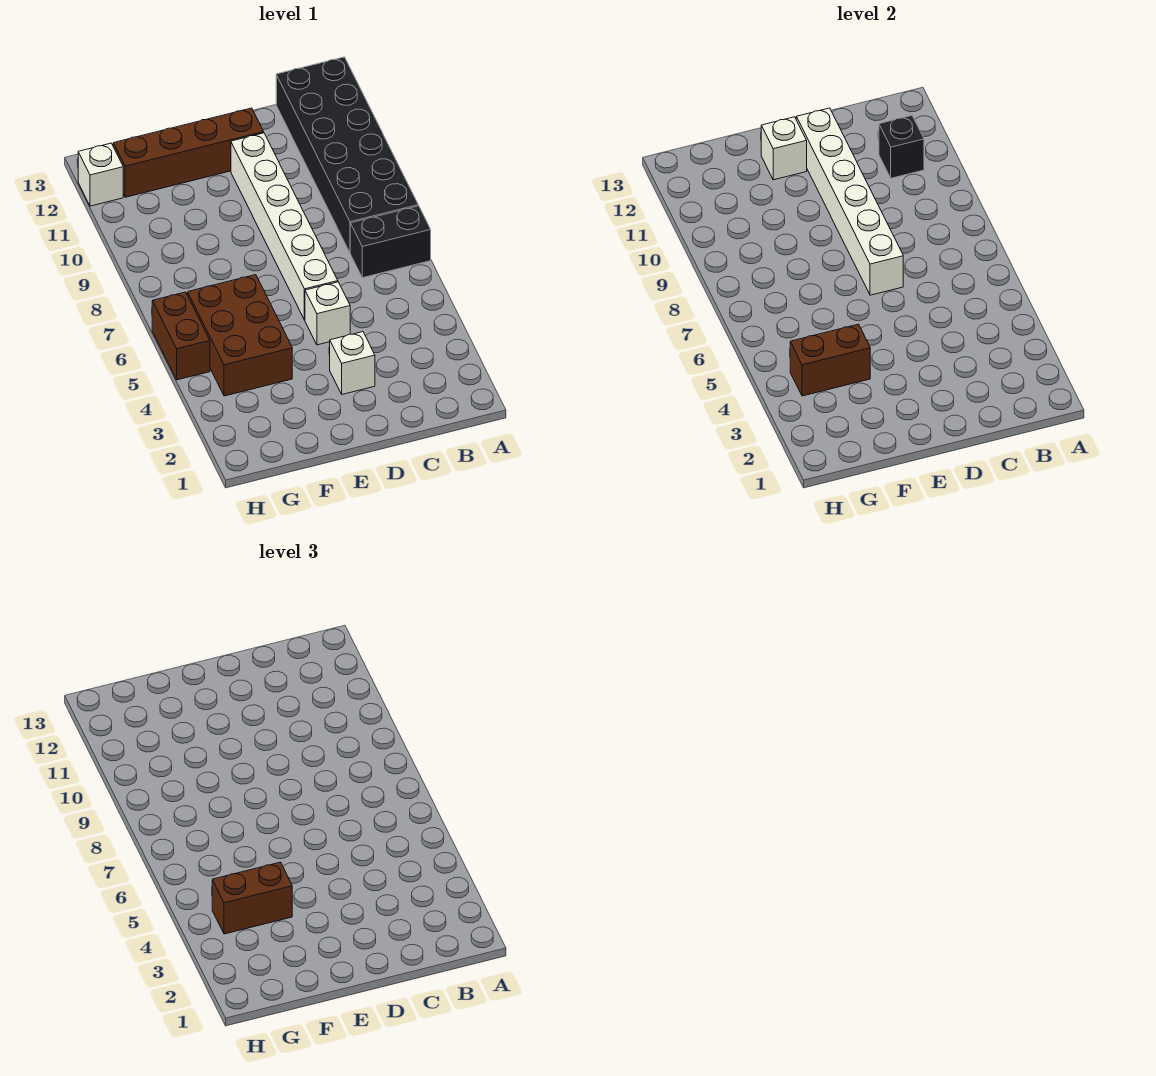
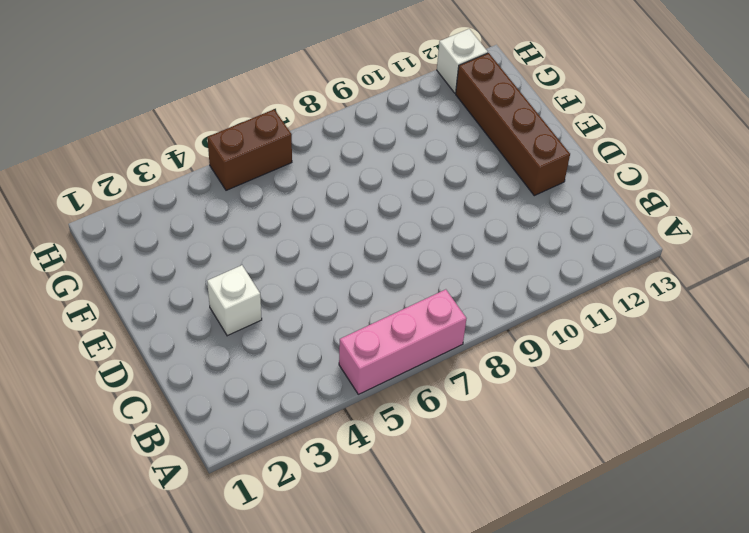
pink 1x3 brick [339,289,466,394] -> black 1x2 brick [350,206,431,278]
none -> black 2x6 brick [276,57,418,252]
none -> white 1x1 brick [305,282,350,345]
none -> white 1x6 brick [231,133,338,320]

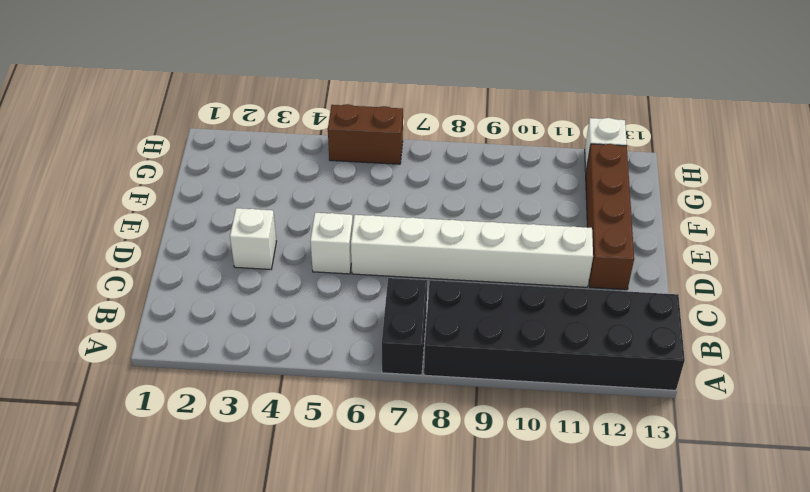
none -> brown 2x3 brick [188,275,292,396]
none -> black 1x1 brick [879,116,924,178]
none -> white 1x6 brick [796,108,903,295]

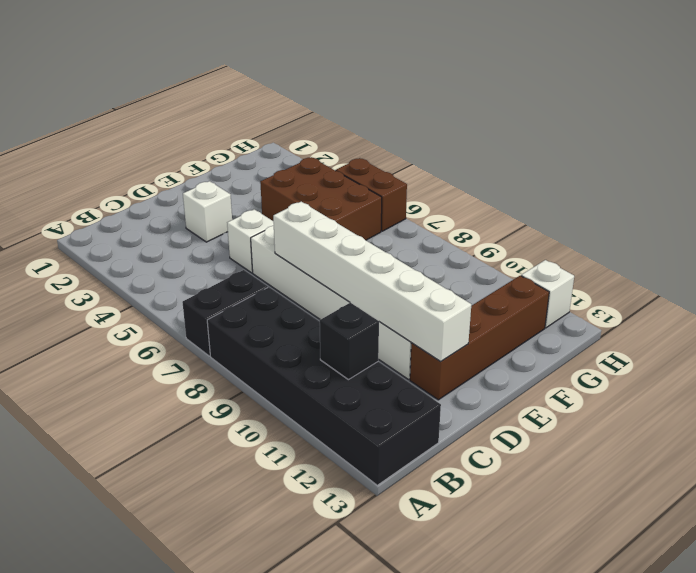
none -> white 1x1 brick [761,117,807,180]
none -> brown 1x2 brick [790,324,870,396]
none -> brown 1x2 brick [212,862,292,934]

